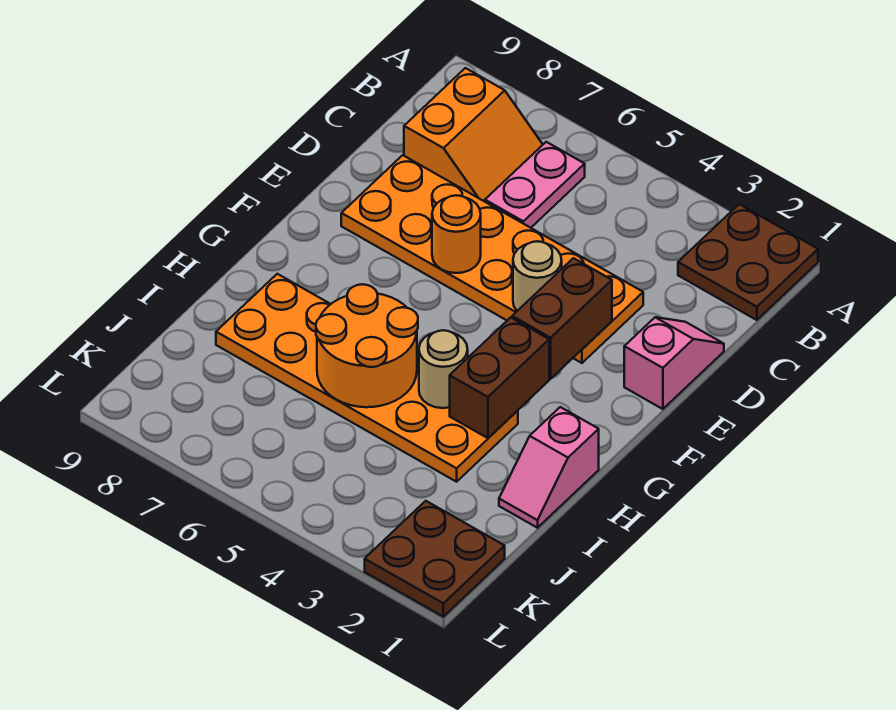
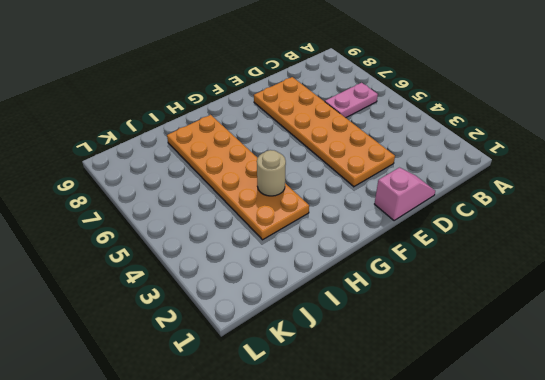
none -> brown 2x2 plate [678,204,818,320]
none -> orange 2x2 slope [404,68,543,202]
none -> pink 1x2 slope [499,407,599,528]

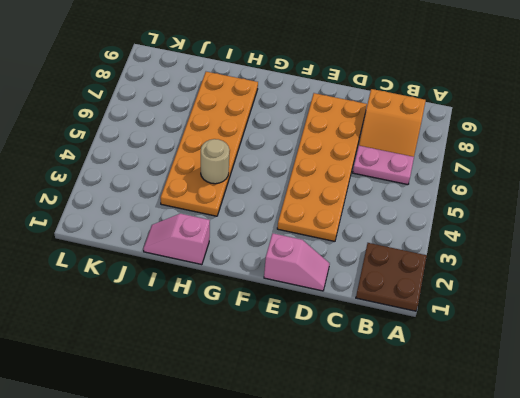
none -> brown 2x2 plate [365,501,505,617]
none -> brown 1x2 brick [512,258,612,379]
none -> tan 1x1 round brick [513,241,562,311]

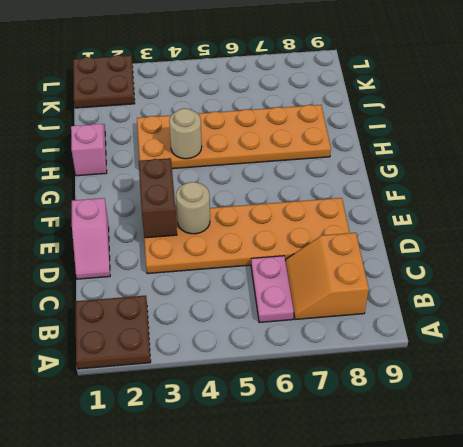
none -> orange 1x1 round brick [432,195,481,273]
none -> brown 1x2 brick [450,317,549,438]
none -> orange 2x2 round brick [316,284,418,407]

